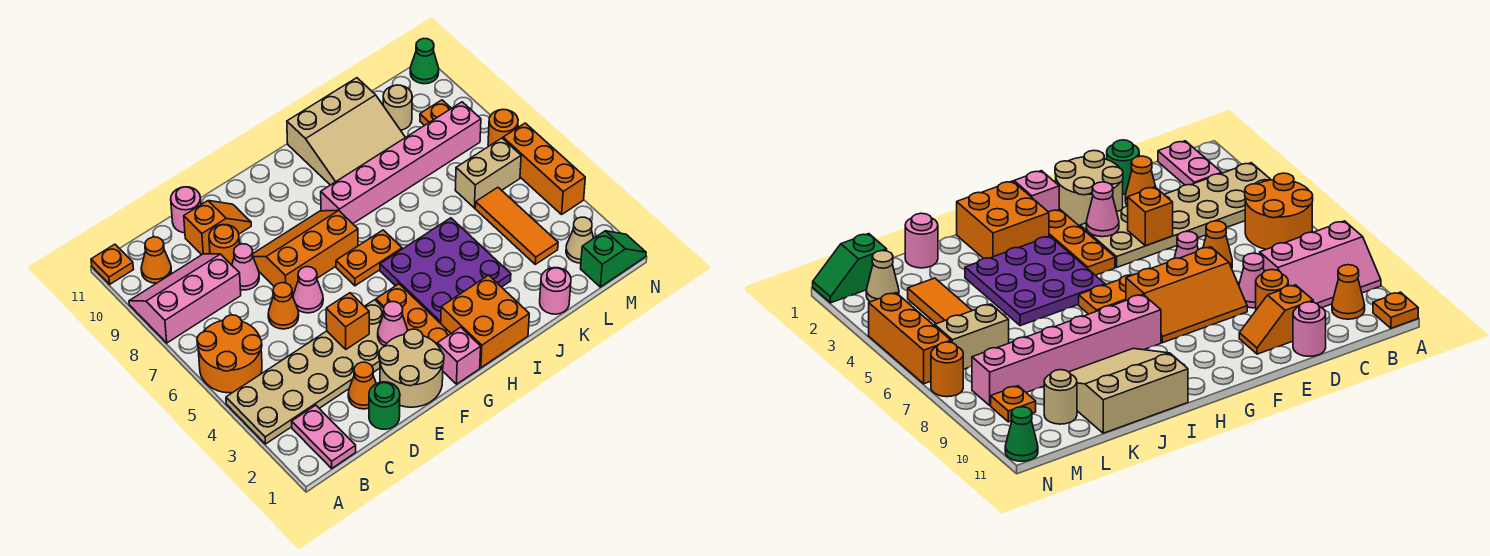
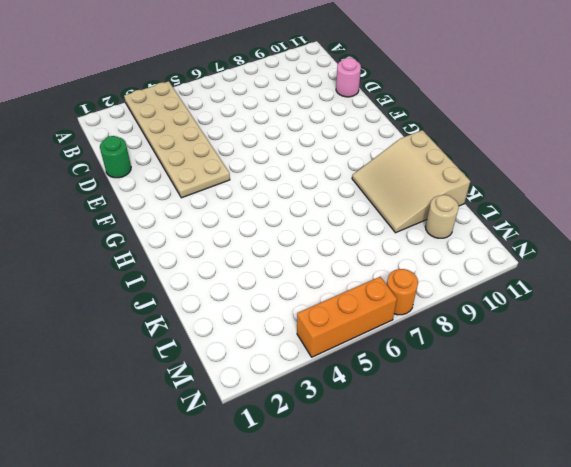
none -> orange 2x2 round brick [197,315,262,393]
none -> pink 2x3 slope [129,254,241,343]
none -> orange 1x1 plate [91,244,134,284]
none -> pink 1x2 plate [292,405,356,468]

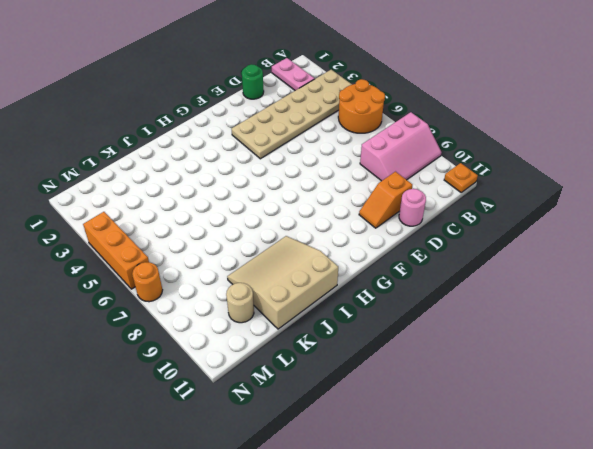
none -> orange 1x1 cone [141,237,171,283]
none -> orange 1x1 cone [348,362,376,409]
none -> orange 1x1 cone [268,283,299,329]
none -> pink 1x1 cone [232,244,259,290]

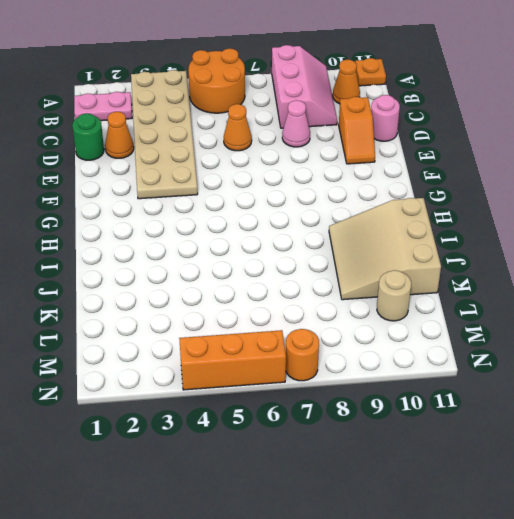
none -> orange 1x1 round brick [209,225,239,265]
none -> tan 2x2 round brick [379,329,444,407]
none -> pink 1x1 cone [293,267,323,313]
none -> orange 2x3 slope [253,210,358,294]

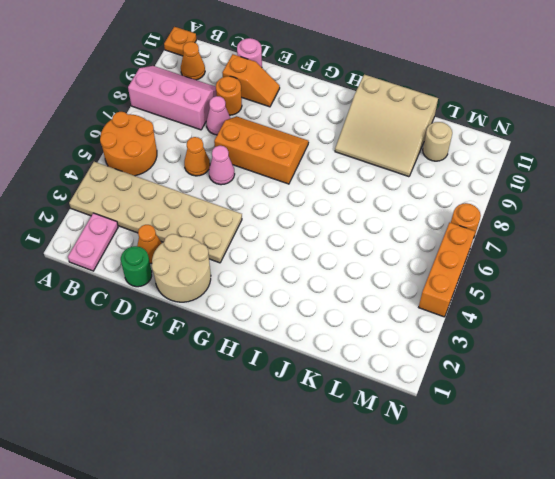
none -> pink 1x1 brick [437,327,481,384]
none -> orange 1x3 plate [376,284,451,344]
none -> orange 1x2 plate [336,230,402,286]
none -> orange 2x2 brick [441,275,529,368]

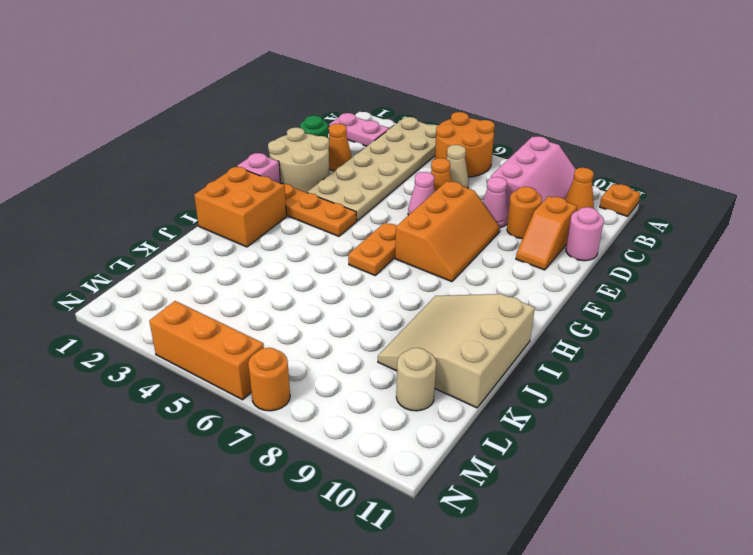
tan 1x1 cone [447,145,469,188] -> tan 1x1 cone moved to [566,217,594,263]
none -> purple 3x3 plate [380,218,511,323]
none -> pink 1x6 brick [321,102,481,224]
none -> pink 1x1 round brick [540,268,571,314]
none -> orange 1x3 tile [475,187,558,264]

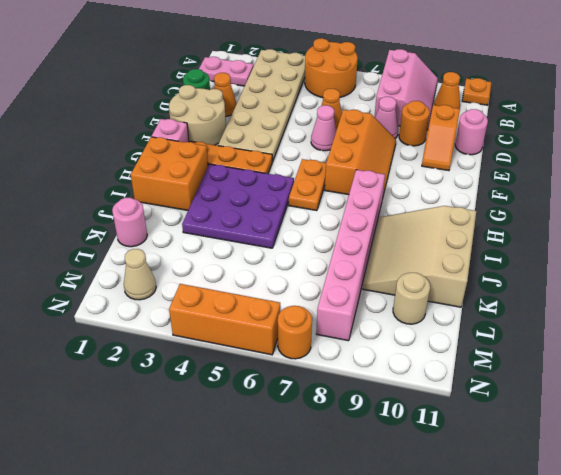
none -> orange 1x3 tile [475,187,558,264]
none -> tan 1x2 brick [455,138,521,208]
none -> green 1x2 slope [581,231,646,287]
none -> orange 1x1 plate [420,100,451,126]

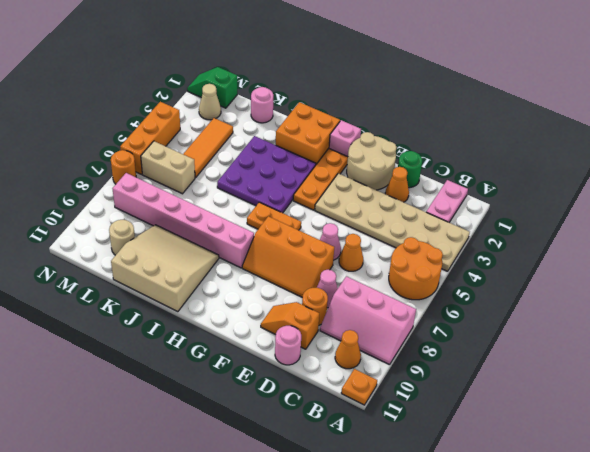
none -> orange 1x1 plate [420,100,451,126]
none -> green 1x1 cone [410,38,439,84]
none -> orange 1x1 brick [326,293,369,349]
none -> pink 1x1 cone [378,302,408,346]

